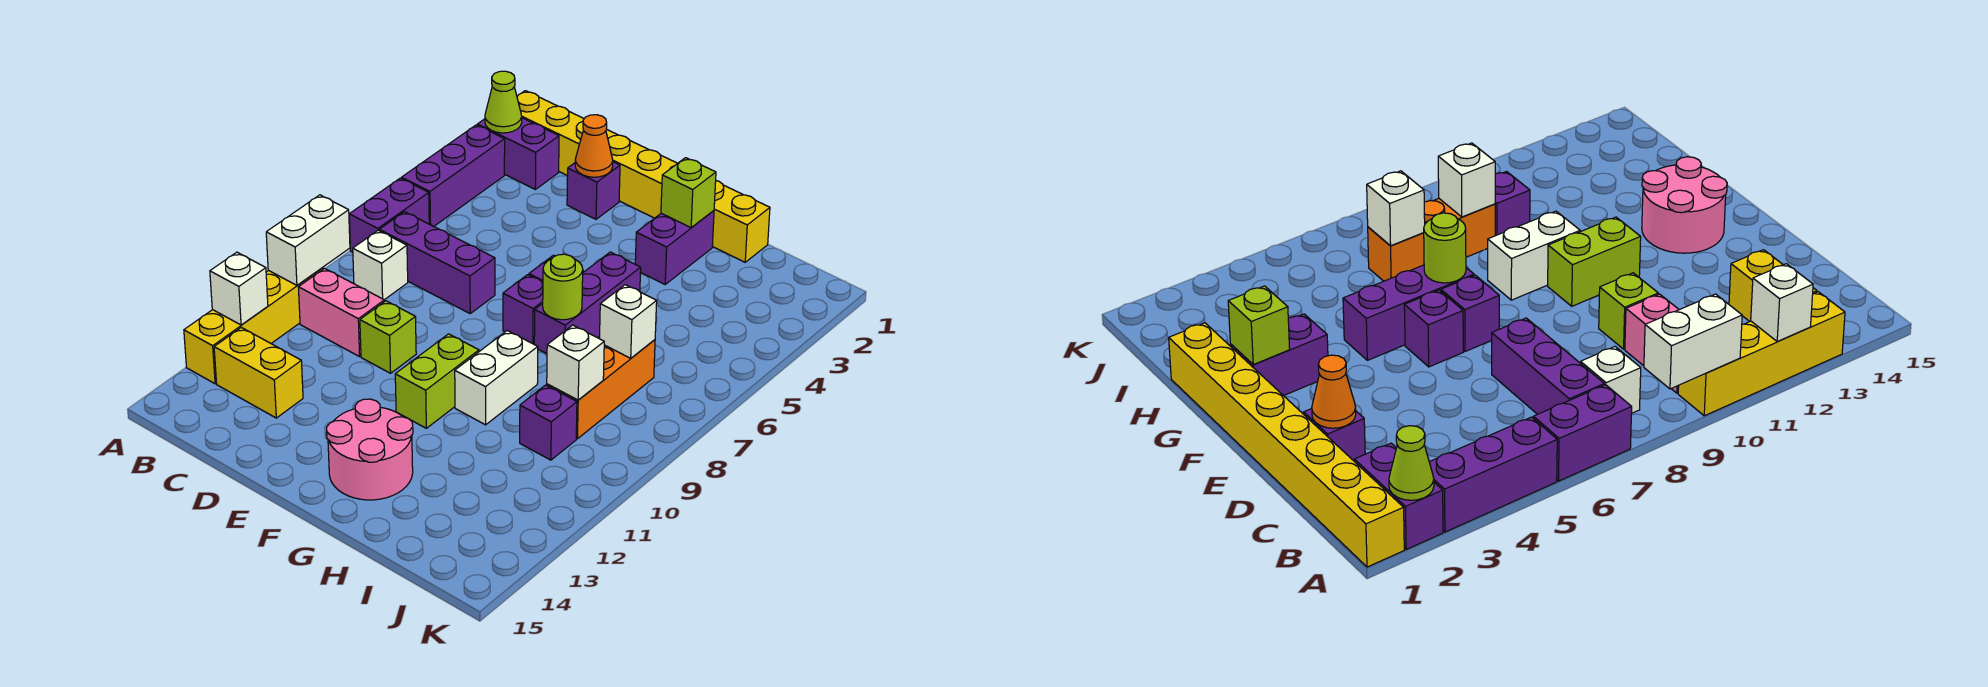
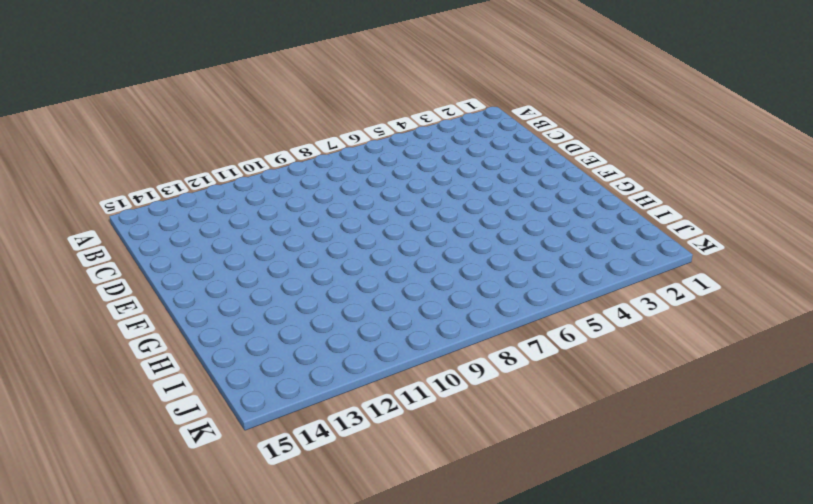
none -> yellow 1x8 brick [517,91,770,262]
none -> purple 1x2 brick [477,118,559,189]
none -> purple 1x3 brick [402,125,505,226]

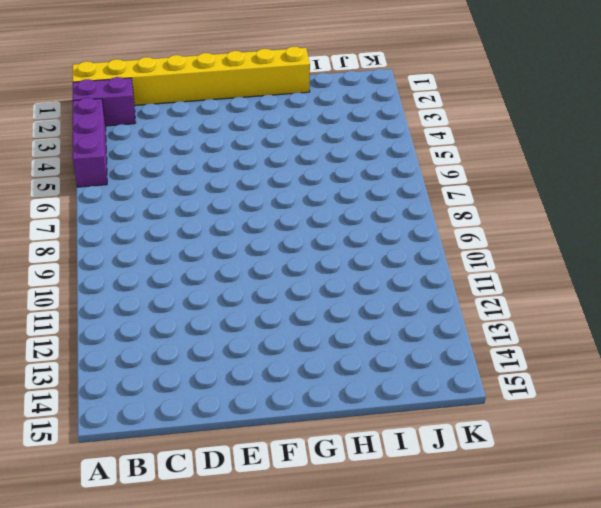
none -> purple 1x2 brick [349,178,429,252]
none -> yellow 1x4 brick [184,267,323,384]
none -> purple 1x3 brick [379,212,495,313]

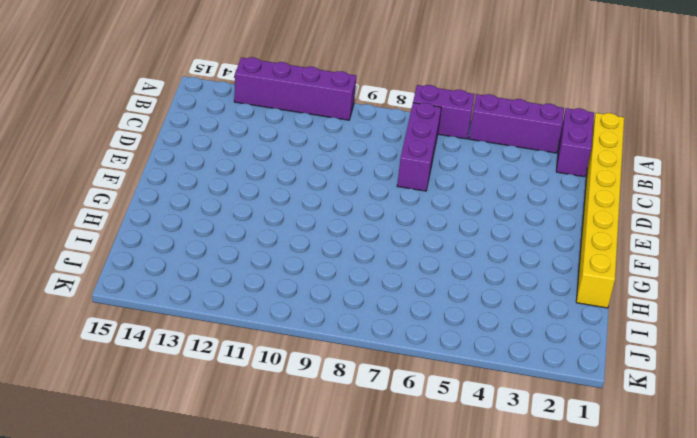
purple 1x4 brick [234,57,356,120] -> yellow 1x4 brick [184,267,323,384]
none -> white 1x1 brick [353,230,408,300]
none -> pink 1x2 brick [298,268,384,357]
none -> yellow 1x2 brick [214,327,303,418]

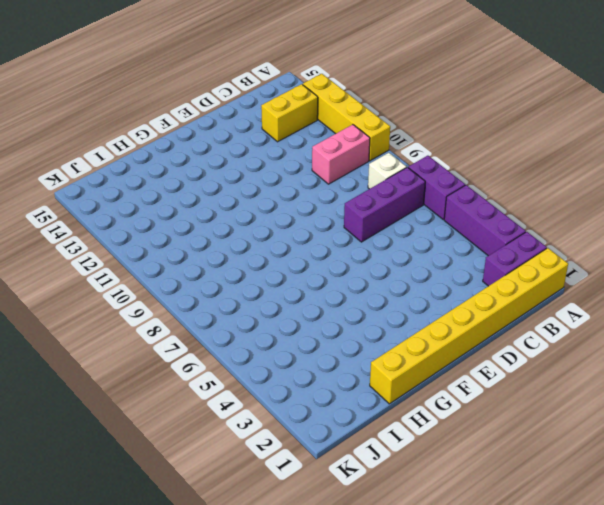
none -> purple 1x1 brick [567,162,620,219]
none -> lime 1x1 brick [360,301,416,373]
none -> purple 1x1 brick [1404,290,1463,367]

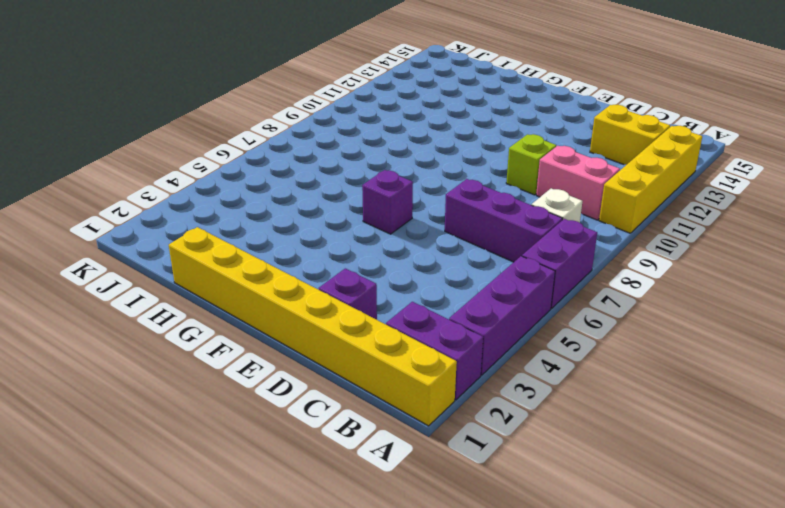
none -> purple 1x1 brick [503,275,543,344]
none -> lime 1x2 brick [395,334,479,428]
none -> pink 2x2 round brick [327,399,413,500]

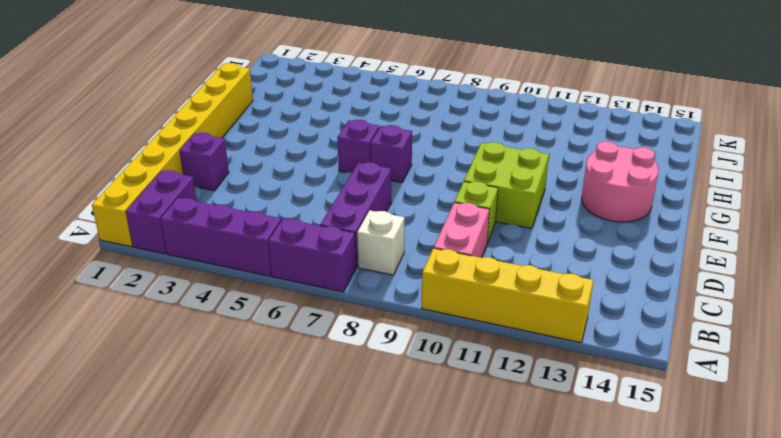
lime 2x2 brick [464,142,549,229] -> lime 1x2 brick [395,334,479,428]
none -> yellow 1x2 brick [214,327,303,418]
none -> purple 1x2 brick [635,211,714,284]
none -> purple 1x3 brick [534,252,641,354]

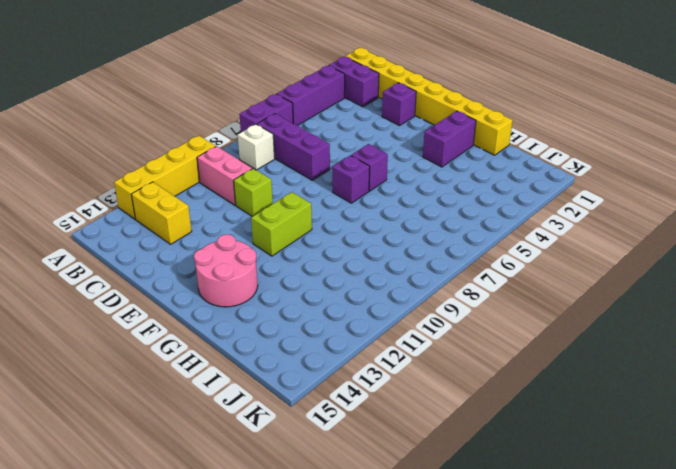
none -> purple 1x3 brick [534,252,641,354]
none -> white 1x2 brick [455,331,538,425]
none -> orange 1x3 brick [547,340,655,439]

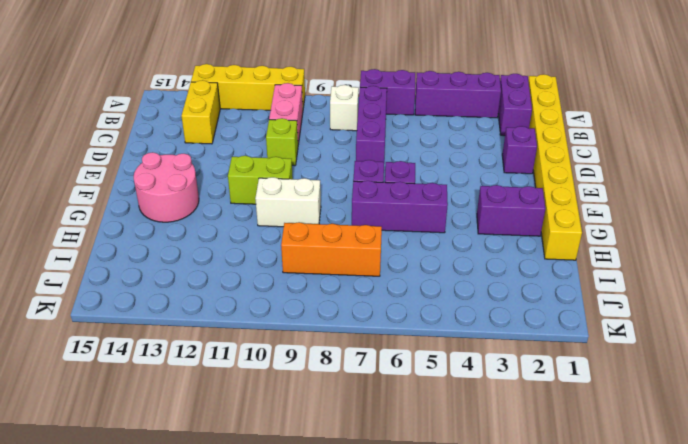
none -> purple 1x1 brick [520,385,577,460]
none -> lime 1x1 cone [485,71,522,133]
none -> white 1x2 brick [266,195,350,285]

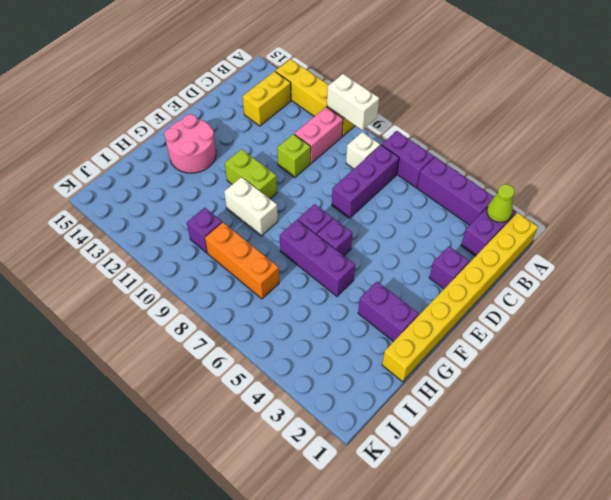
none -> white 1x1 brick [210,252,268,325]
none -> orange 1x1 cone [575,115,613,177]
none -> lime 1x1 brick [661,158,716,228]

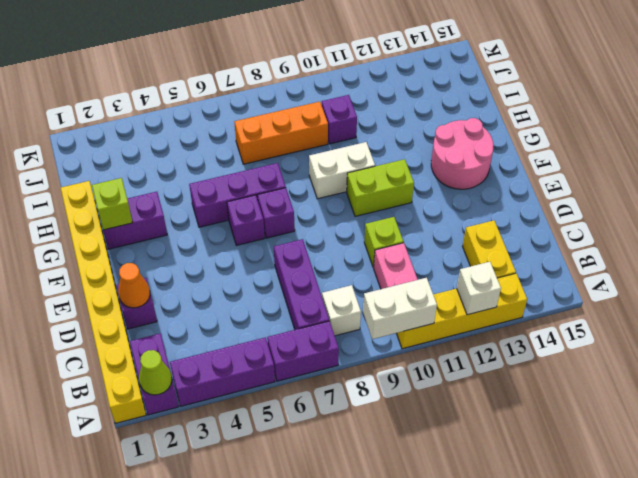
none -> lime 1x1 round brick [543,254,583,320]
none -> white 1x1 brick [600,285,657,358]
none -> white 1x1 brick [547,325,604,400]

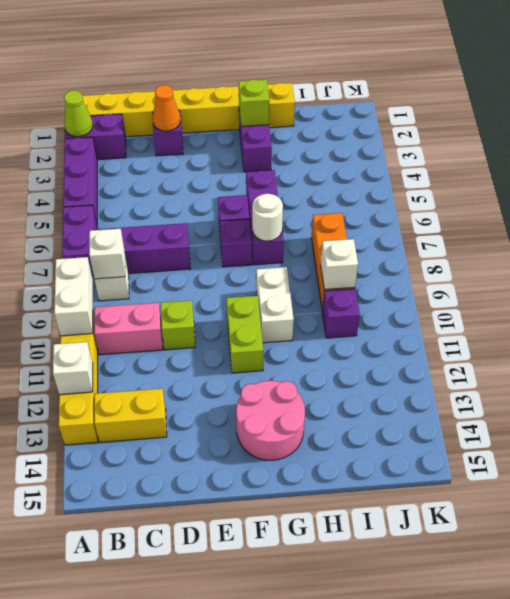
white 1x1 brick [89,229,125,279] -> white 1x1 brick moved to [600,285,657,358]
white 1x1 round brick [252,194,283,241] -> lime 1x1 round brick [543,254,583,320]

